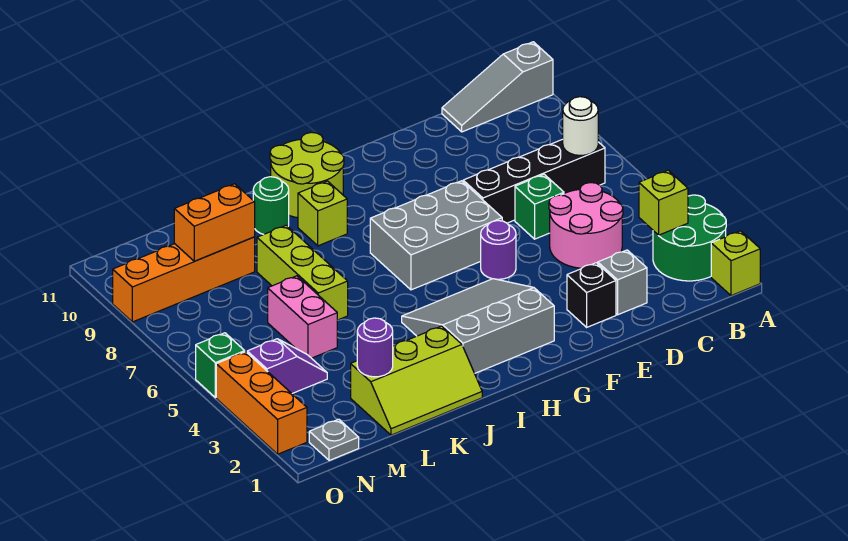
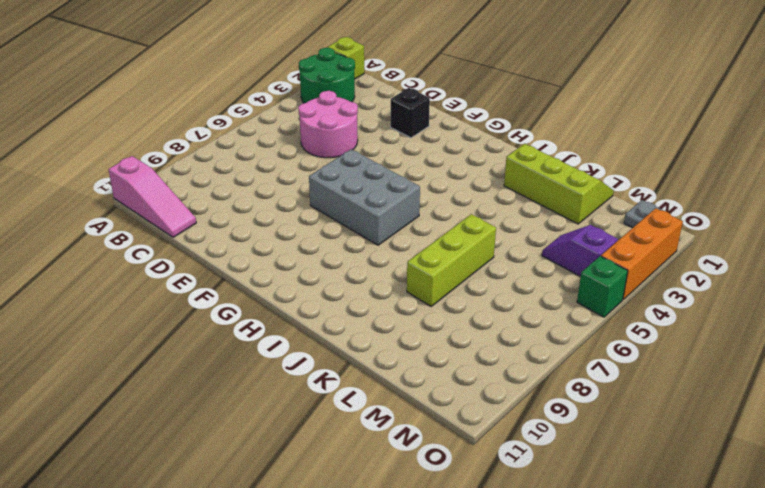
pink 1x3 slope [109,156,196,237] -> grey 1x3 slope [442,42,553,132]
none -> black 1x4 brick [463,139,605,223]
none -> grey 1x1 brick [598,250,647,315]
none -> green 1x1 brick [515,174,564,239]

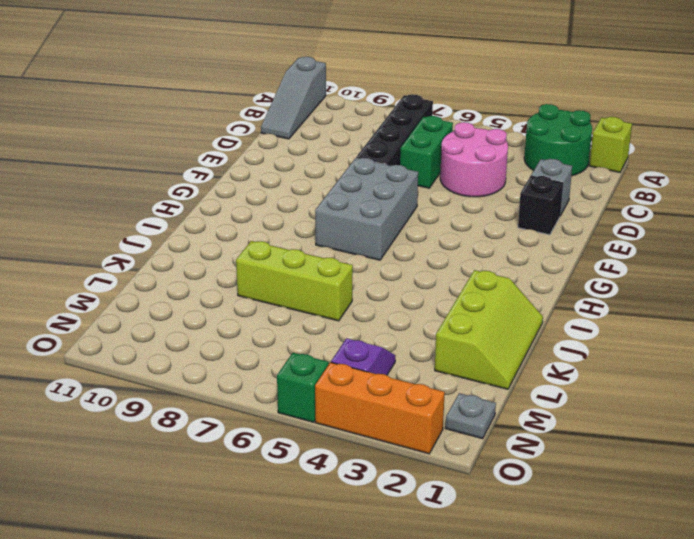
green 1x2 brick [400,116,453,188] -> green 1x1 brick [515,174,564,239]
none -> purple 1x1 round brick [481,221,516,279]
none -> grey 3x3 slope [402,279,554,373]
none -> lime 2x2 round brick [270,132,344,218]

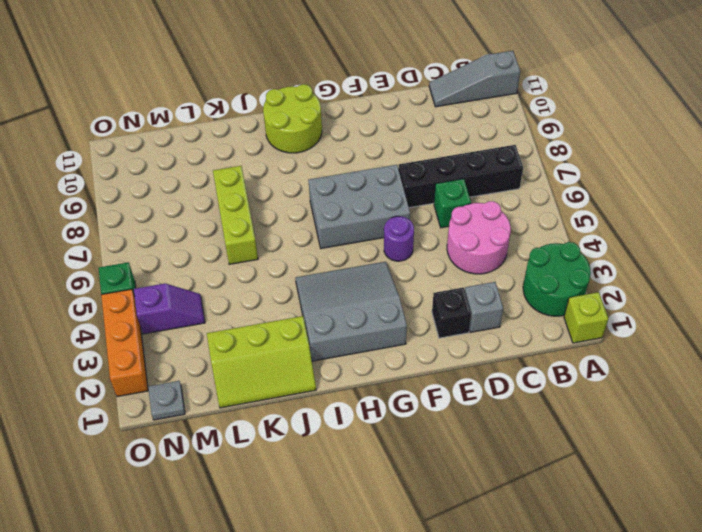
none -> lime 1x1 brick [298,181,347,246]
none -> green 1x1 round brick [253,177,289,235]
none -> pink 1x2 brick [268,276,337,358]

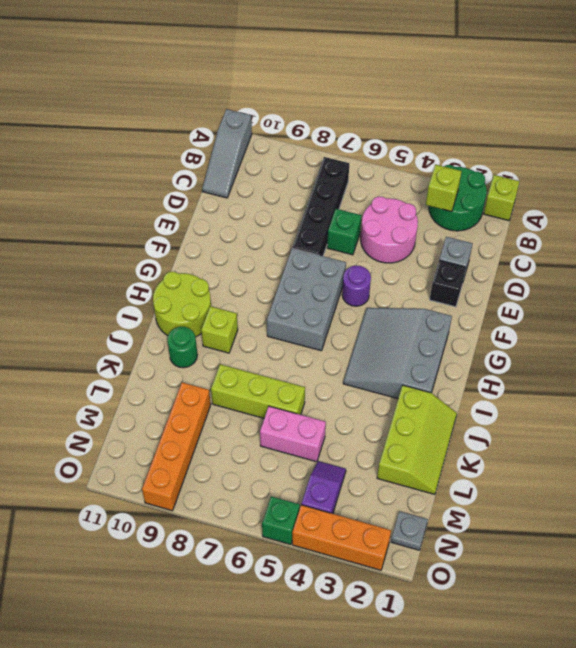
none -> white 1x1 round brick [563,97,598,155]
none -> purple 1x1 round brick [357,318,393,377]
none -> orange 1x2 brick [174,184,255,261]

